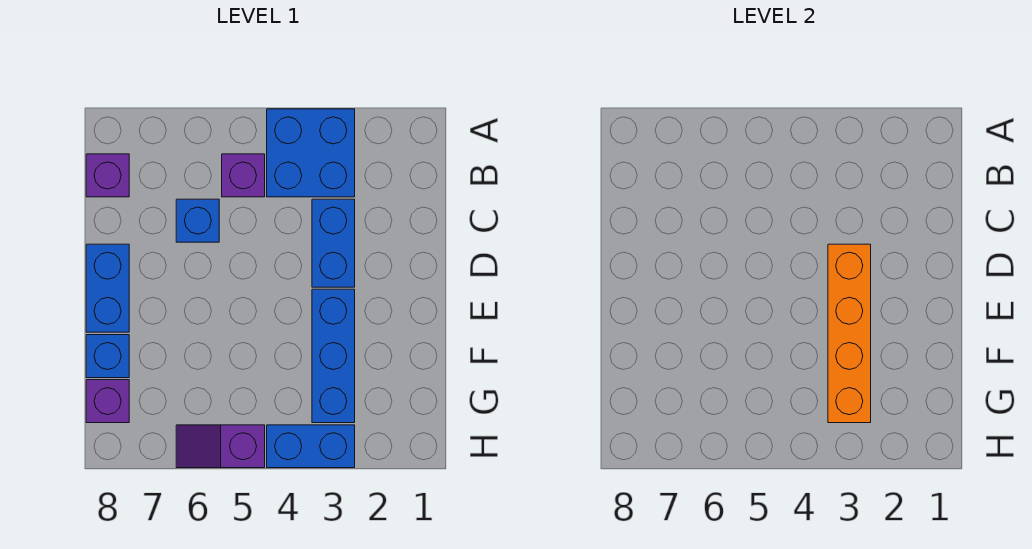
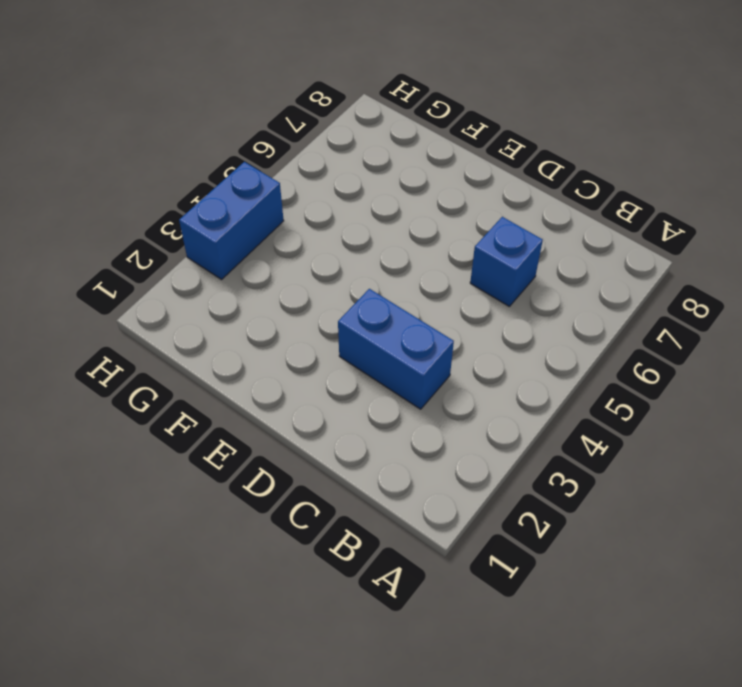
none -> blue 2x2 brick [267,109,355,197]
none -> purple 1x1 brick [222,154,265,197]
none -> purple 1x1 brick [86,154,129,197]

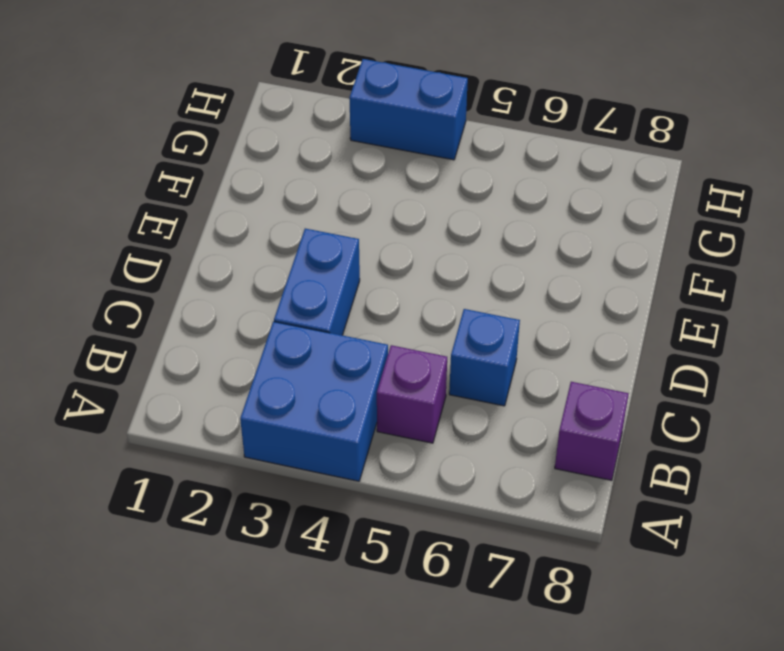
none -> blue 1x2 brick [86,244,129,332]
none -> blue 1x3 brick [312,289,355,423]
none -> blue 1x1 brick [86,335,129,378]

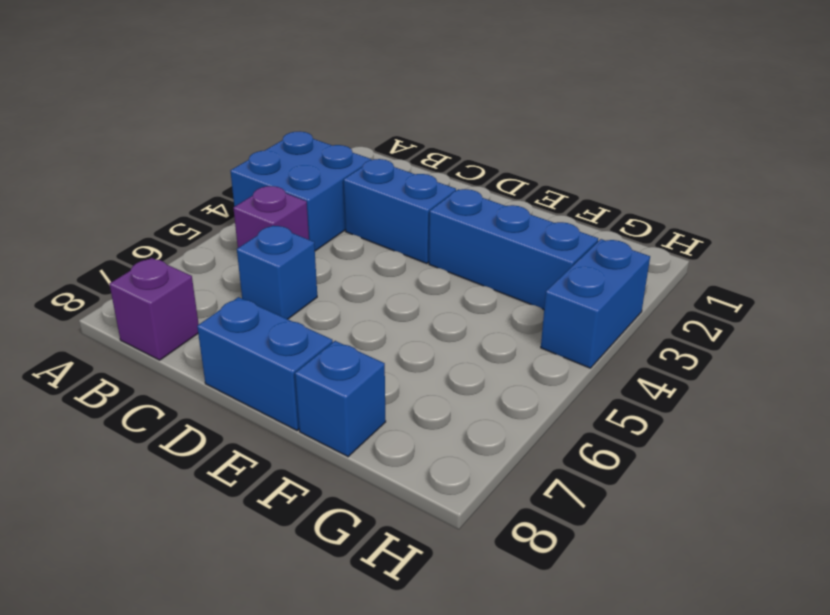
none -> purple 1x1 brick [86,380,129,423]
none -> purple 1x2 slope [176,425,265,468]
none -> orange 1x4 brick [828,244,871,423]

